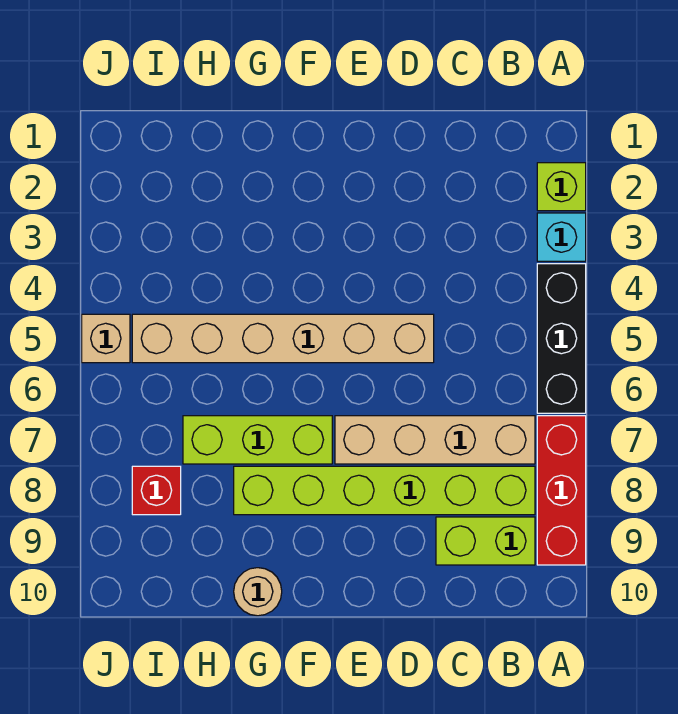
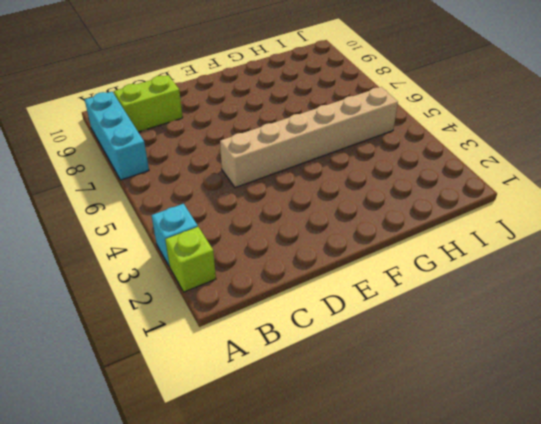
cyan 1x3 brick [85,92,149,180] -> red 1x3 brick [537,416,586,565]
none -> black 1x3 brick [537,264,586,413]
none -> tan 1x4 brick [335,416,535,464]
none -> lime 1x6 brick [234,466,535,515]

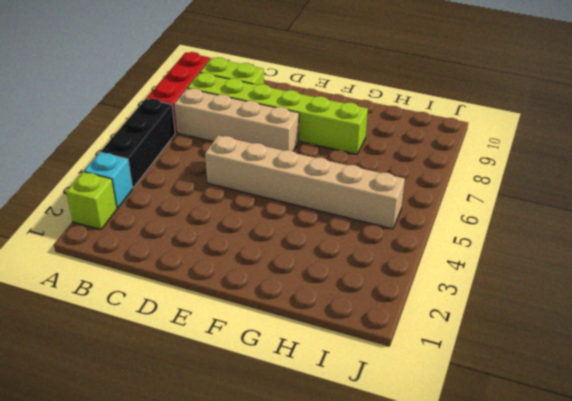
none -> lime 1x3 brick [183,416,332,464]
none -> tan 1x1 round brick [234,568,282,616]
none -> red 1x1 brick [132,466,181,515]

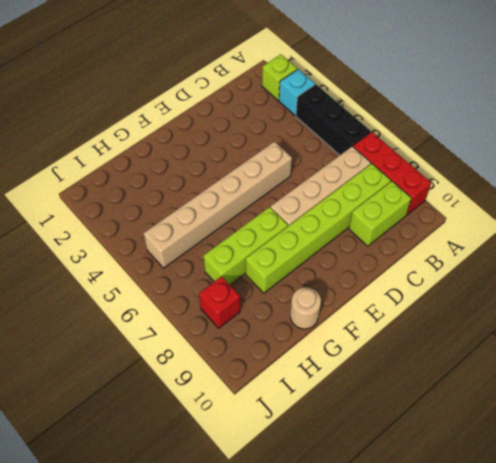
none -> tan 1x1 brick [82,314,130,363]

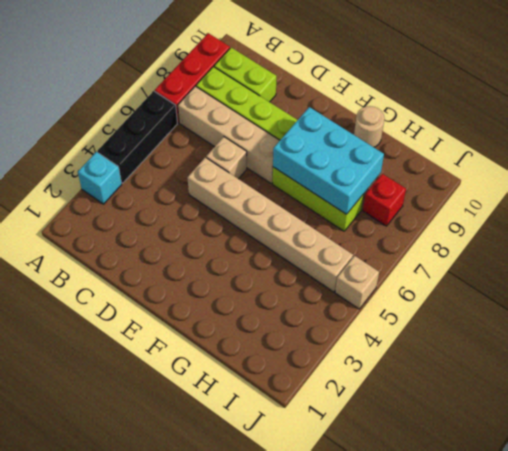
tan 1x1 brick [206,137,247,179] -> none
cyan 2x3 brick [273,107,384,214] -> none
none -> lime 1x1 brick [537,163,586,211]

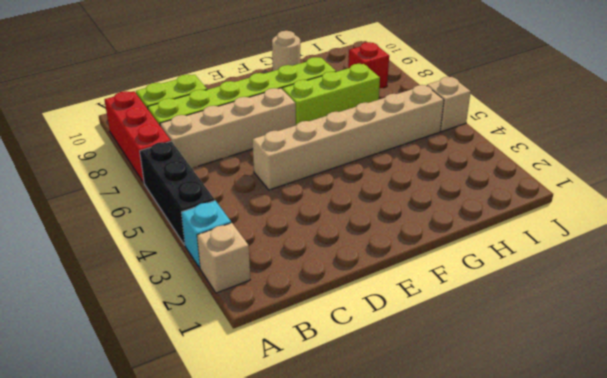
tan 1x1 brick [197,223,250,293] -> lime 1x1 brick [537,163,586,211]

